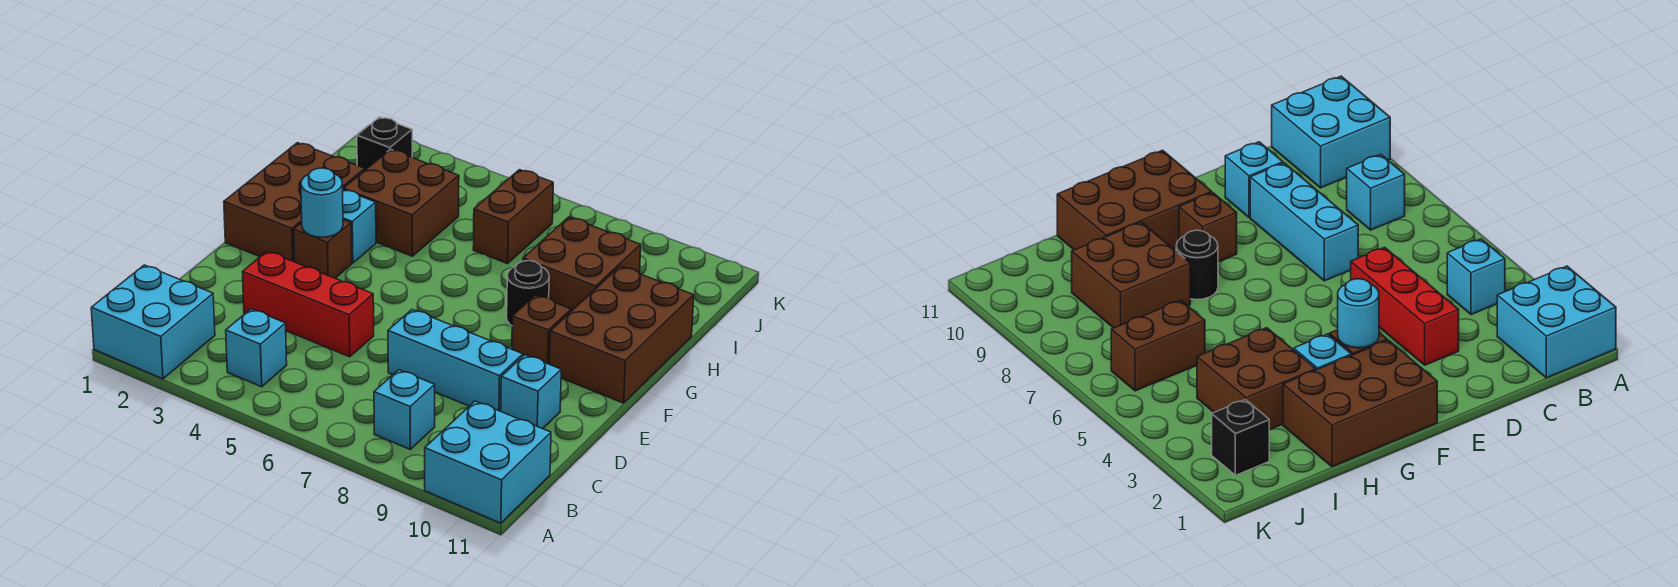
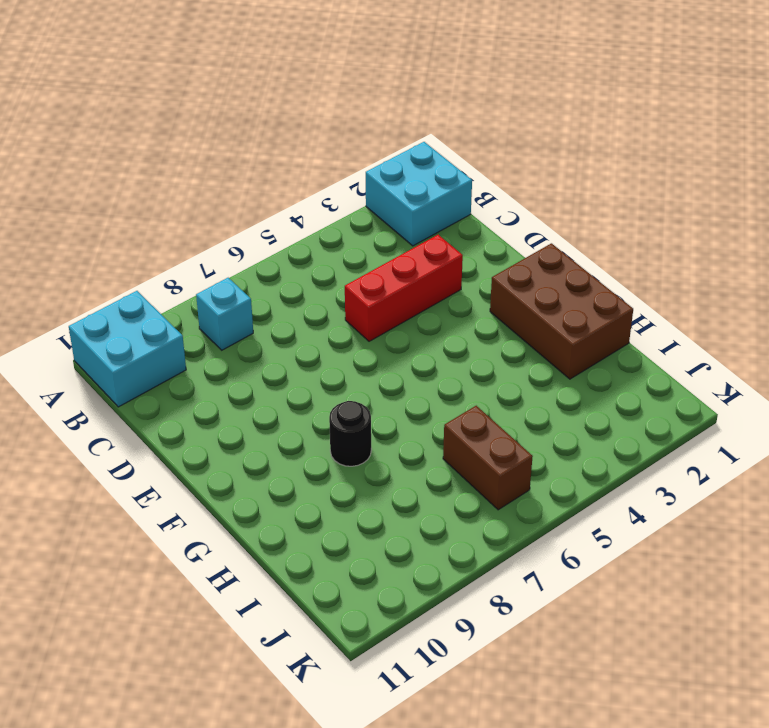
none -> cyan 1x1 brick [226,309,287,387]
none -> cyan 1x3 brick [388,309,523,411]
none -> cyan 1x1 brick [501,355,561,429]

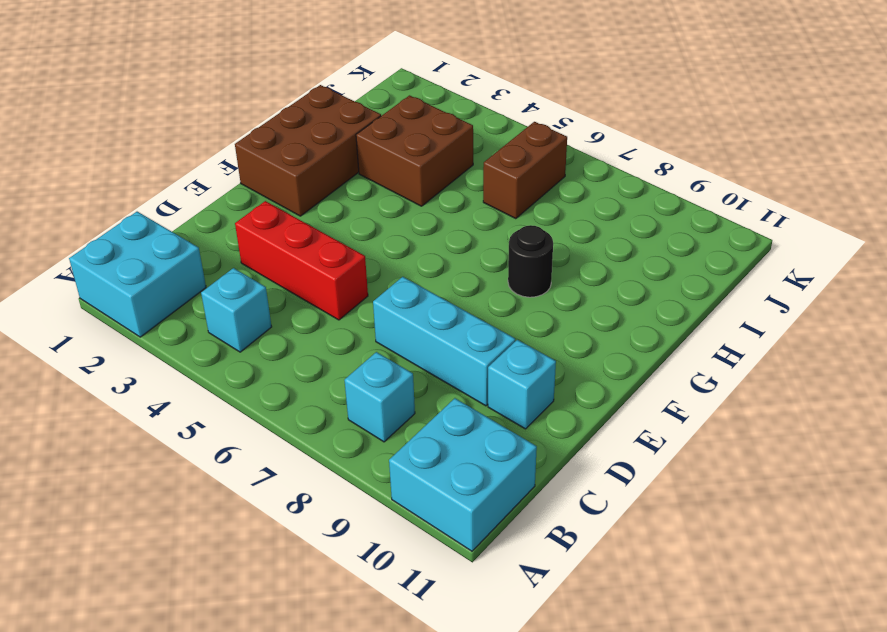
none -> brown 1x1 brick [294,220,352,278]
none -> brown 1x1 brick [512,295,571,364]
none -> brown 2x3 brick [549,267,694,403]

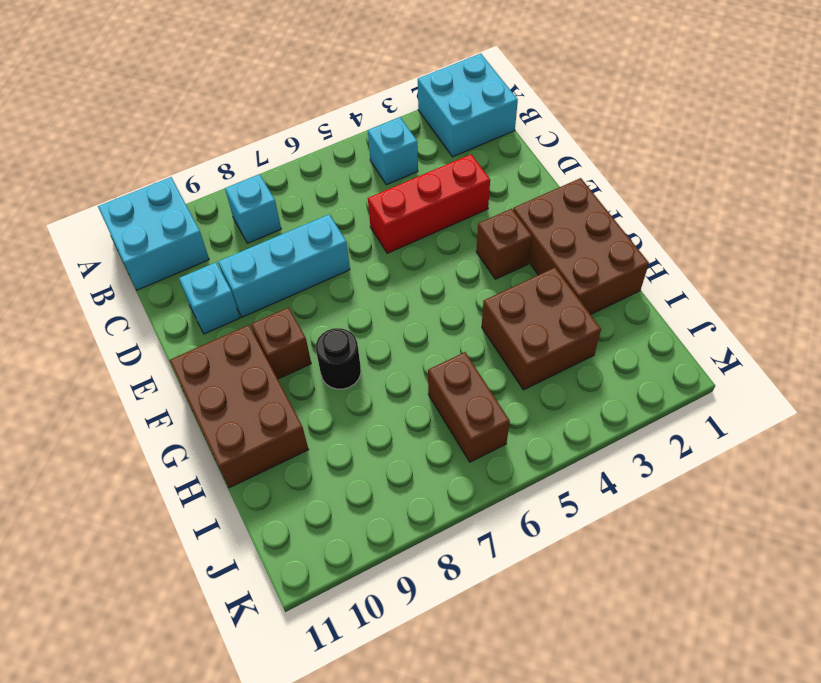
none -> cyan 1x1 brick [343,190,376,263]
none -> brown 2x2 brick [523,217,641,311]
none -> black 1x1 brick [357,117,412,170]

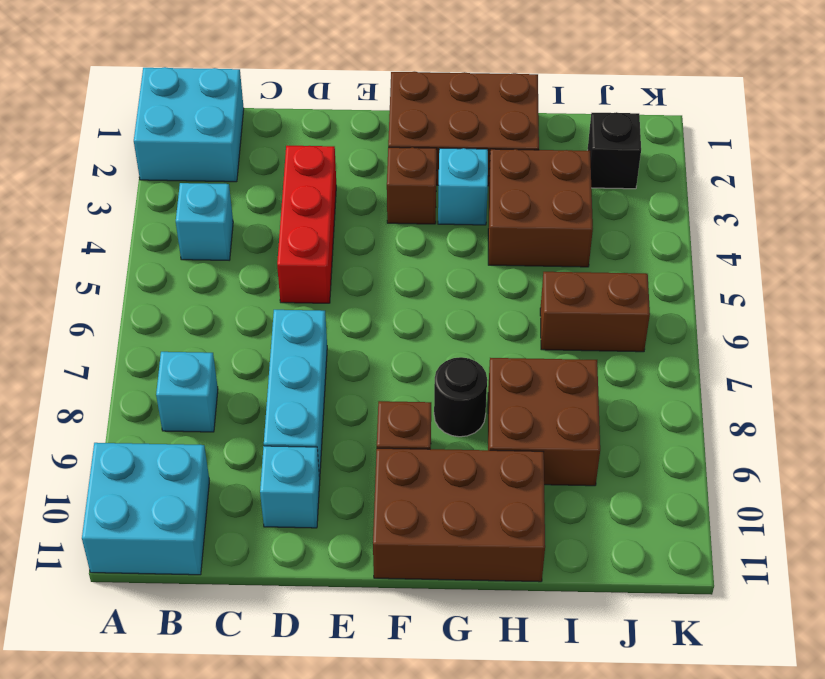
none -> cyan 1x1 round brick [301,168,343,237]

